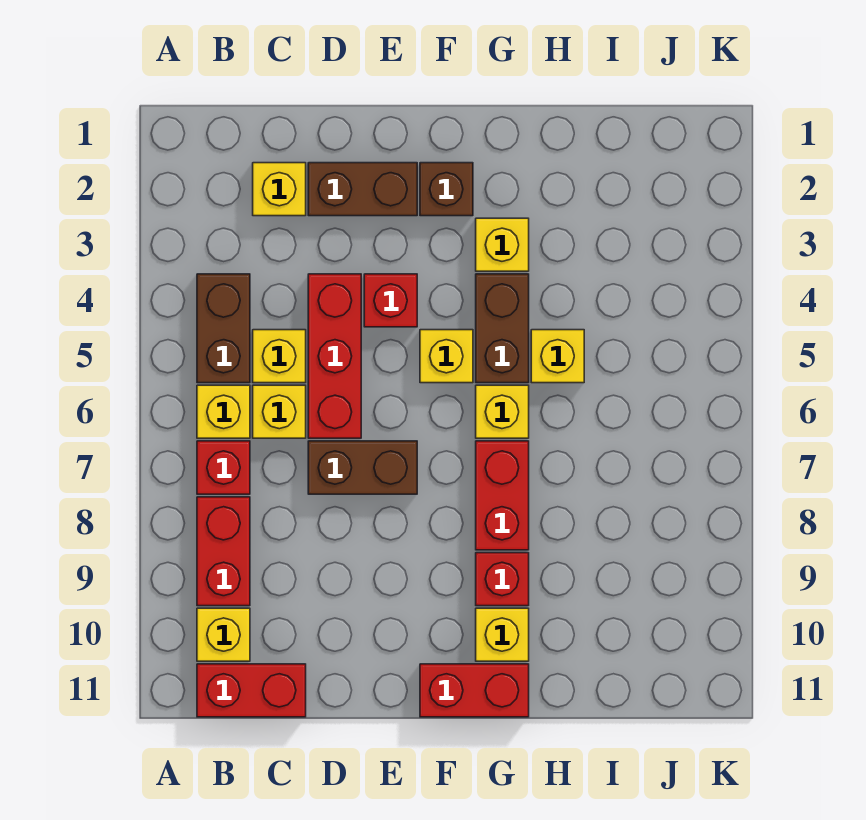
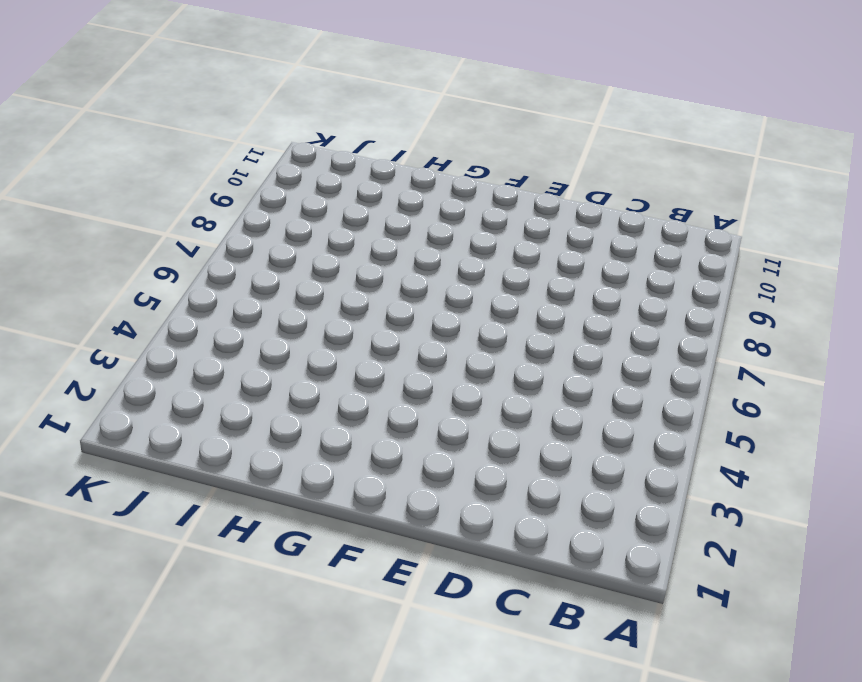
none -> brown 1x2 brick [197,274,250,383]
none -> yellow 1x1 brick [197,385,250,438]
none -> red 1x1 brick [197,441,250,494]

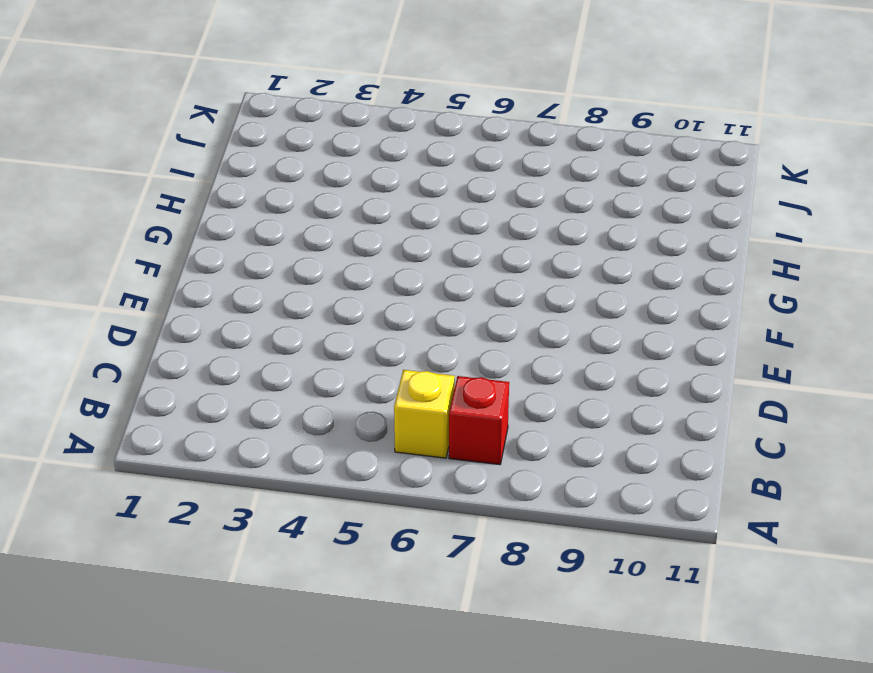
none -> brown 1x2 brick [197,274,250,383]
none -> red 1x2 brick [197,497,250,606]
none -> yellow 1x1 brick [197,608,250,661]

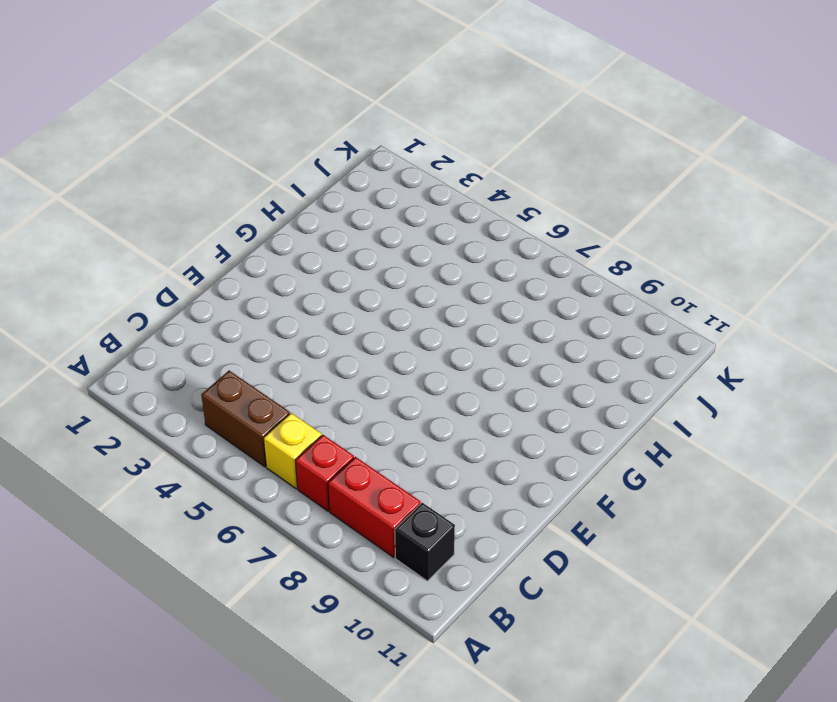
black 1x1 brick [395,503,455,581] -> yellow 1x1 brick [197,608,250,661]
none -> red 1x2 brick [197,664,306,717]
none -> yellow 1x1 brick [253,163,306,216]
none -> yellow 1x1 brick [253,330,306,383]

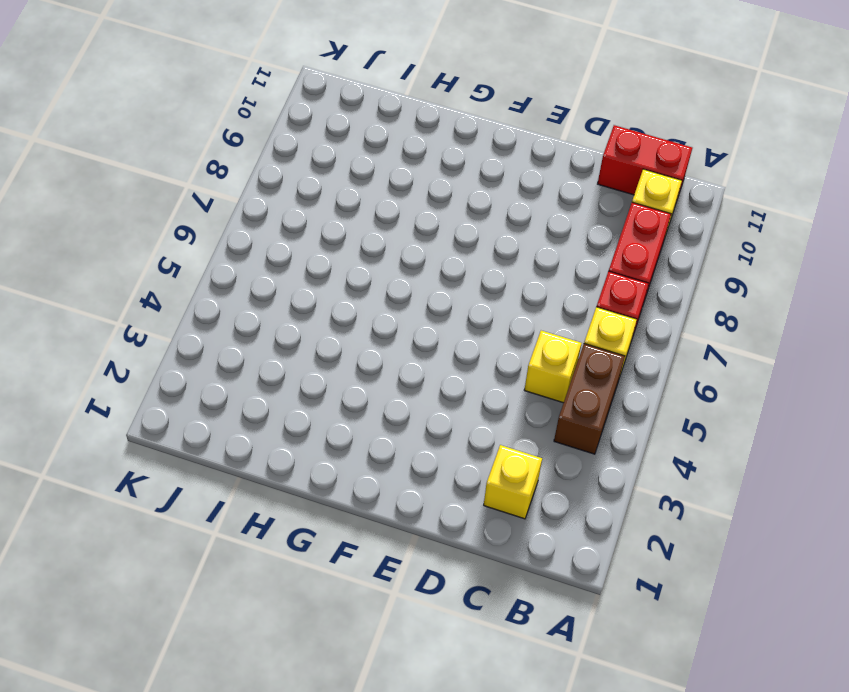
none -> yellow 1x1 brick [253,385,306,438]
none -> brown 1x2 brick [308,163,417,216]
none -> red 1x3 brick [308,274,361,438]

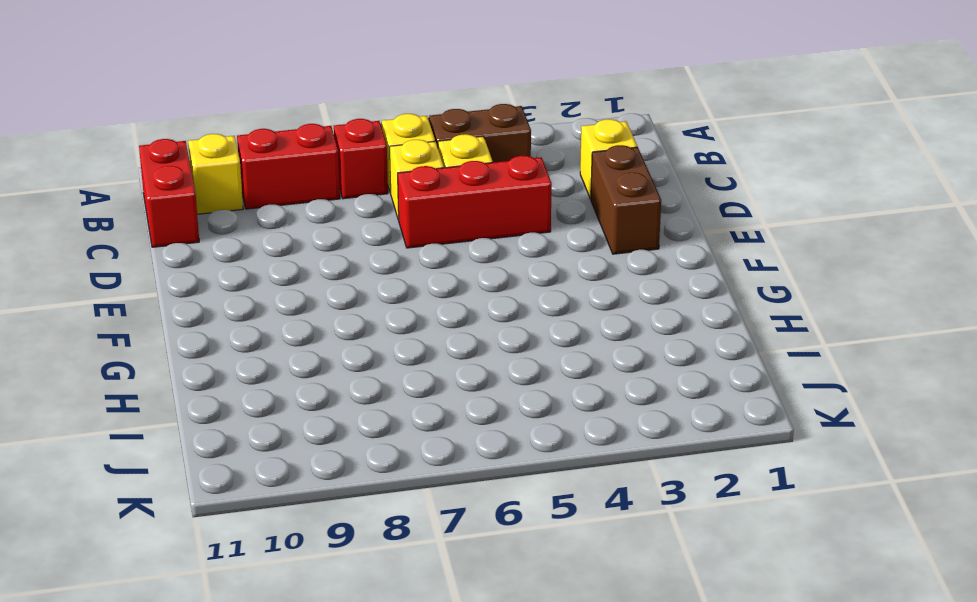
none -> brown 1x2 brick [308,441,417,494]
none -> red 1x1 brick [364,274,417,327]
none -> brown 1x1 brick [420,163,473,216]

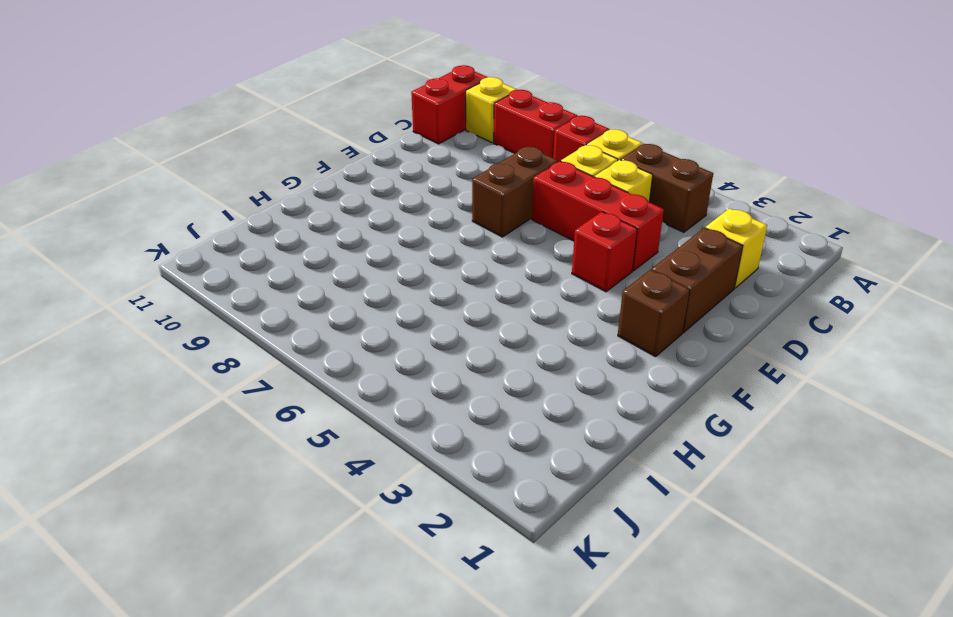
none -> yellow 1x1 brick [420,330,473,383]
none -> red 1x2 brick [420,664,529,717]
none -> yellow 1x1 brick [476,218,529,271]

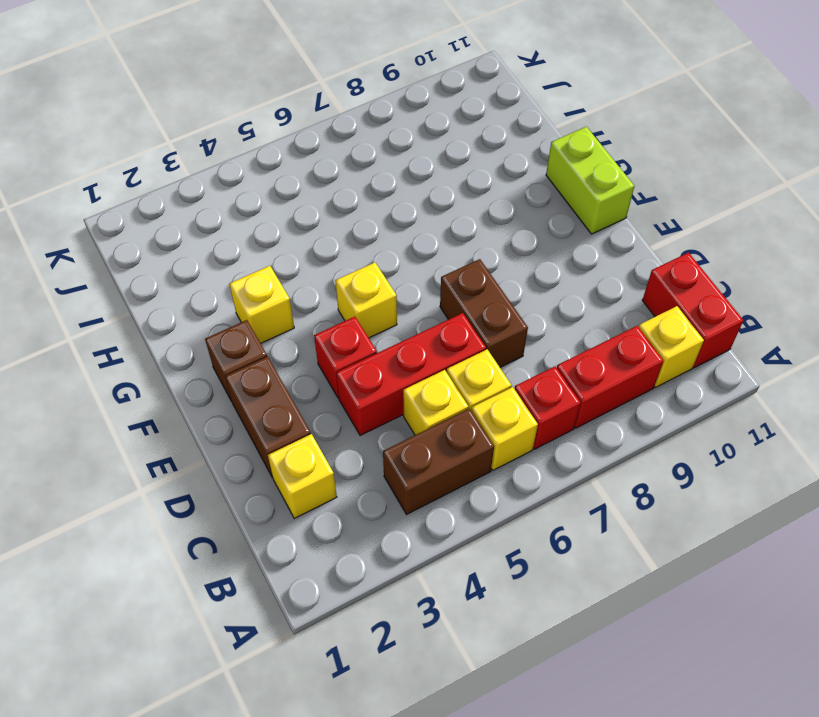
lime 1x2 brick [546,127,634,234] -> red 1x2 brick [420,664,529,717]
none -> brown 1x2 brick [476,274,529,383]
none -> yellow 1x1 brick [476,385,529,438]
none -> red 1x2 brick [476,441,529,550]

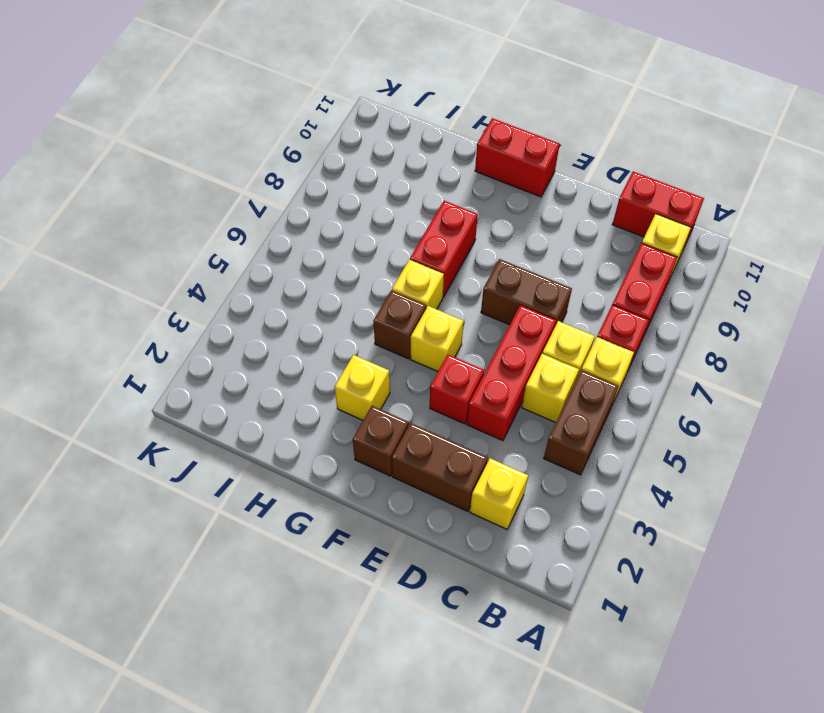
brown 1x1 brick [374,290,426,359] -> brown 1x2 brick [476,274,529,383]
none -> red 1x1 brick [476,553,529,606]
none -> yellow 1x1 brick [476,608,529,661]
none -> yellow 1x1 brick [531,330,584,383]

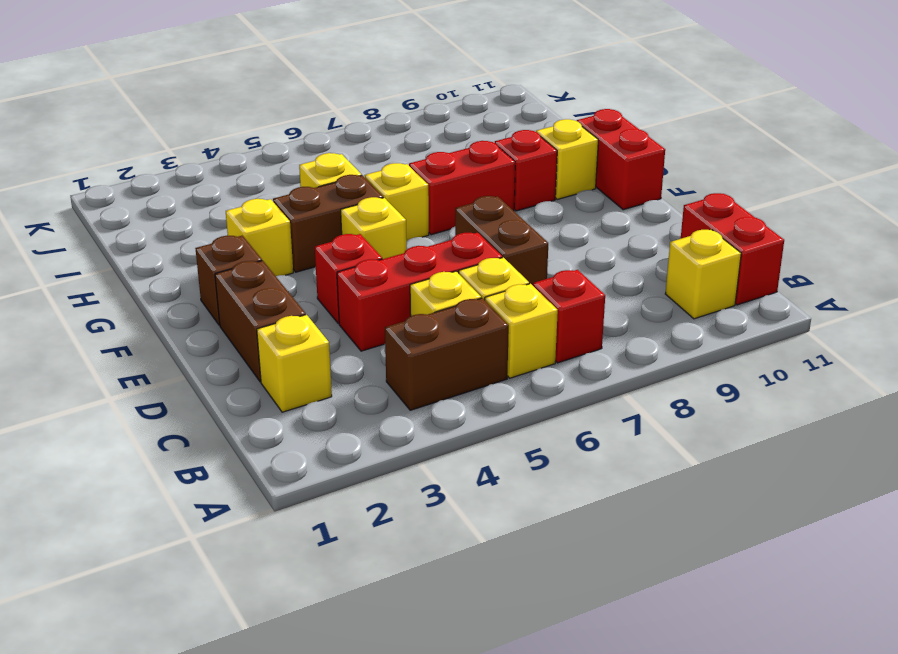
none -> red 1x2 brick [197,497,250,606]

